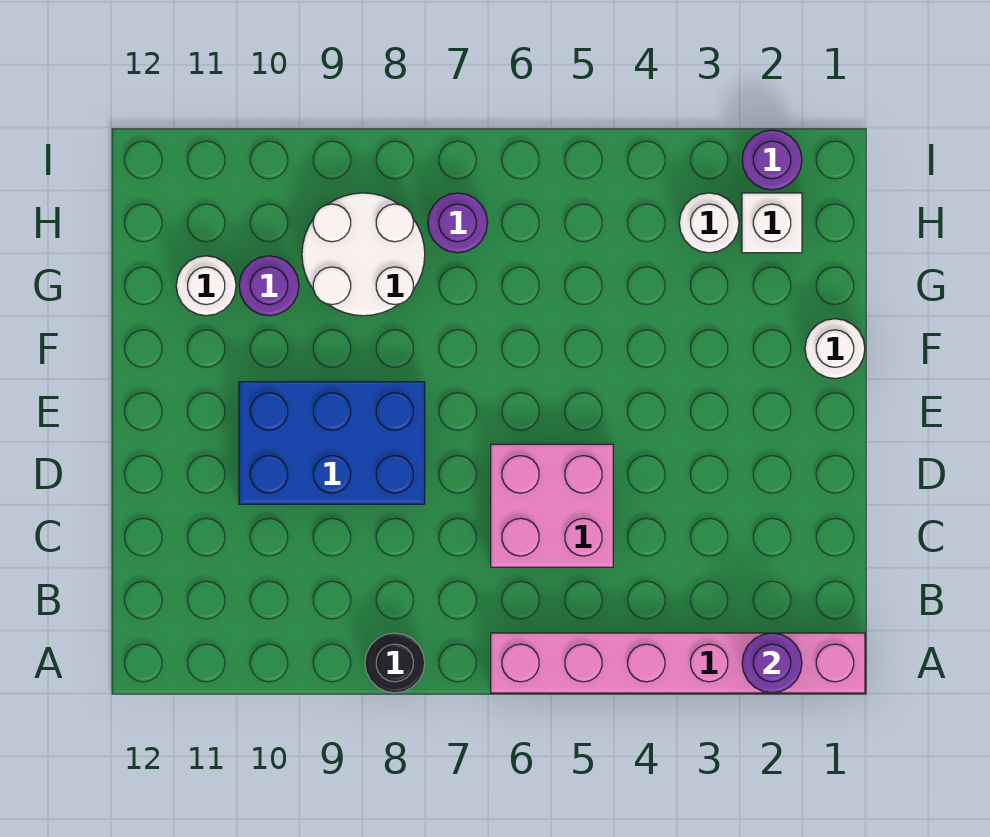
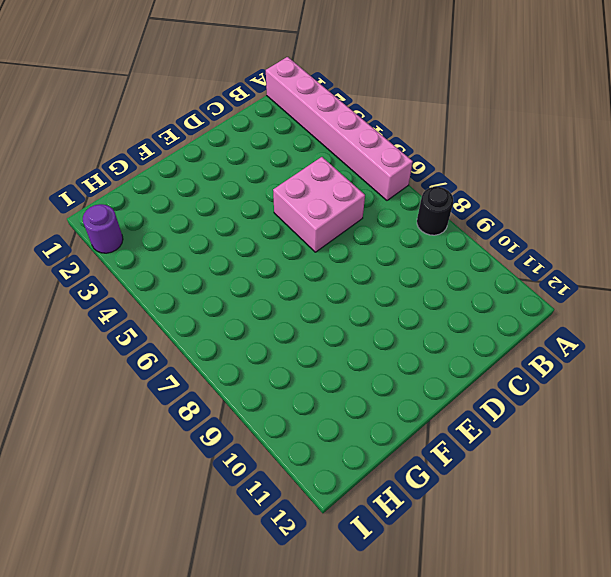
none -> blue 2x3 brick [239,382,425,504]
none -> white 1x1 round brick [805,319,865,378]
none -> white 2x2 round brick [302,193,425,316]

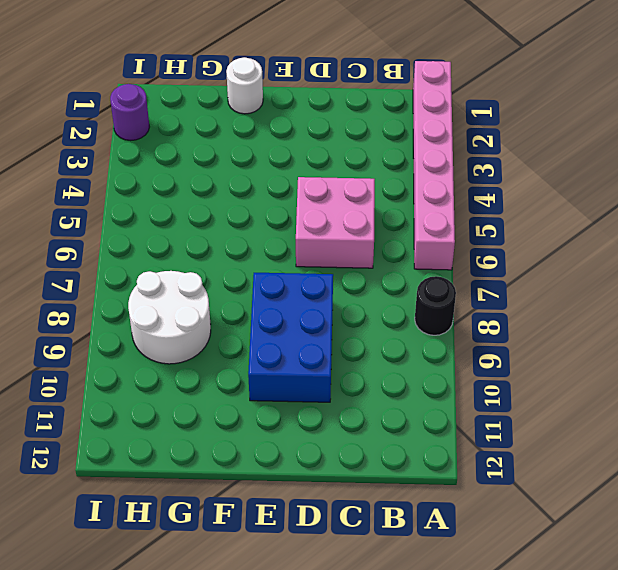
none -> purple 1x1 round brick [239,256,299,316]
none -> white 1x1 round brick [176,256,236,316]
none -> white 1x1 brick [742,193,802,253]

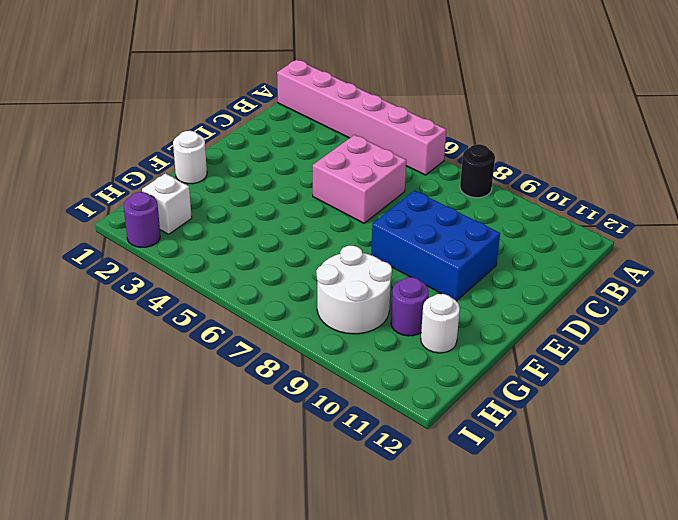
none -> white 1x1 round brick [679,193,739,253]
none -> purple 1x1 round brick [428,193,488,253]
none -> purple 1x1 round brick [742,633,802,693]

